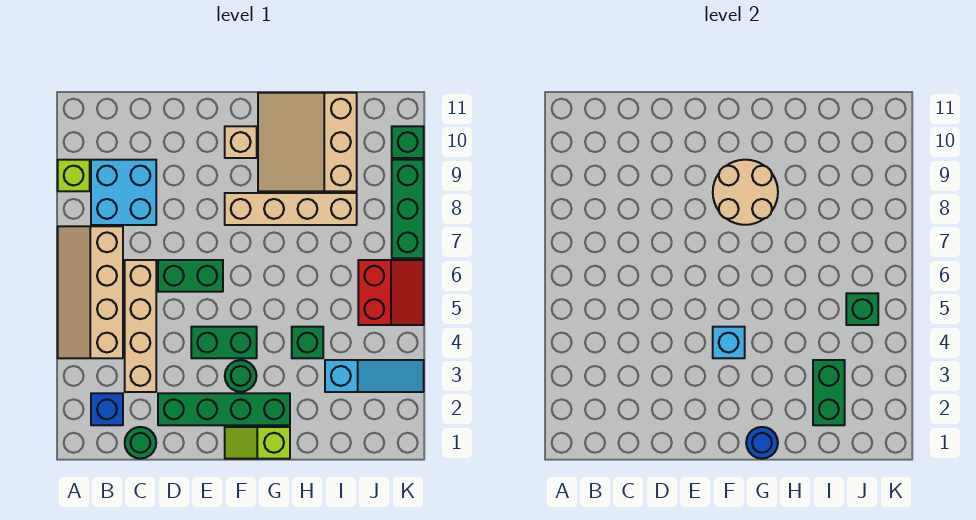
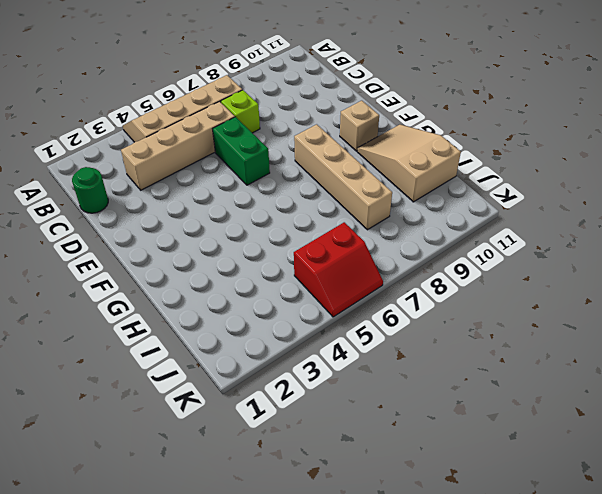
lime 1x1 brick [221,90,260,133] -> lime 1x1 brick moved to [58,160,90,191]
tan 2x3 slope [357,125,461,202] -> tan 3x3 slope [258,93,357,191]
none -> blue 1x1 brick [91,393,123,425]
none -> cyan 2x2 brick [91,160,156,225]
none -> green 1x4 brick [158,393,290,425]

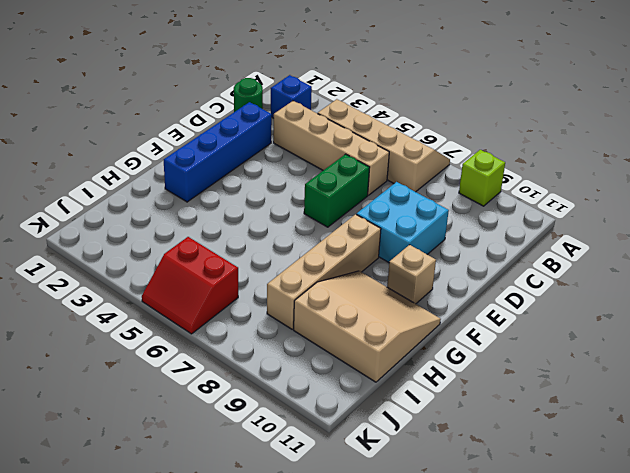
blue 1x4 brick [164,102,272,202] -> green 1x4 brick [158,393,290,425]
cyan 2x2 brick [356,182,449,262] -> cyan 2x2 brick moved to [91,160,156,225]
none -> green 1x2 brick [191,327,257,358]
none -> lime 1x2 slope [225,427,290,459]
none -> green 1x1 round brick [225,360,256,392]

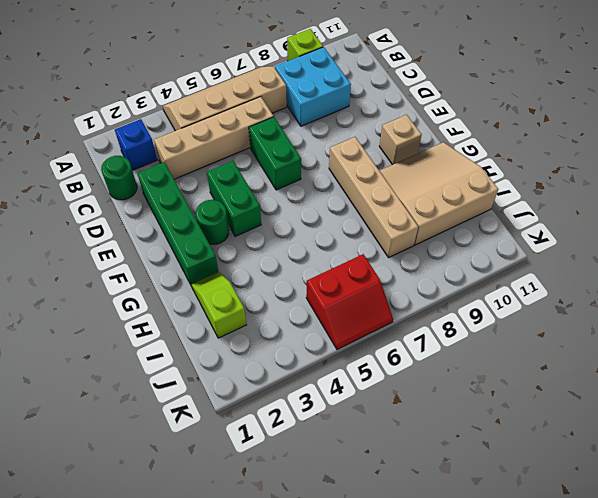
lime 1x2 slope [191,272,246,338] -> lime 1x2 slope moved to [225,427,290,459]
none -> green 1x1 brick [292,327,323,358]
none -> cyan 1x3 slope [325,360,424,392]
none -> green 1x3 brick [392,160,424,258]

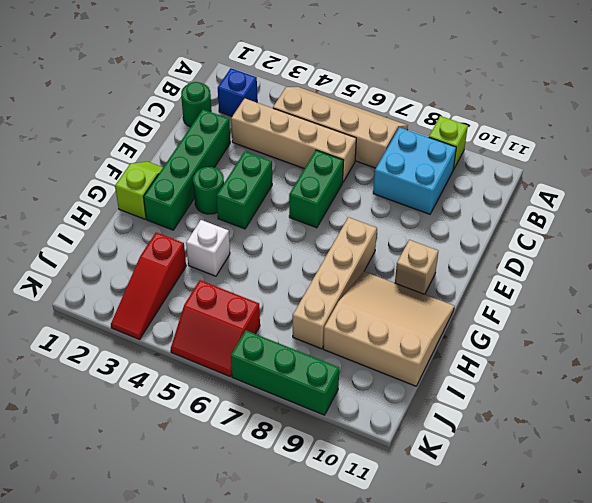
white 1x1 brick [186,220,230,276] -> green 1x1 brick [292,327,323,358]
red 1x3 slope [111,232,186,339] -> cyan 1x3 slope [325,360,424,392]
none -> green 1x1 brick [392,126,424,158]
none -> cyan 1x1 brick [713,327,745,358]
none -> tan 2x2 round brick [713,160,778,225]

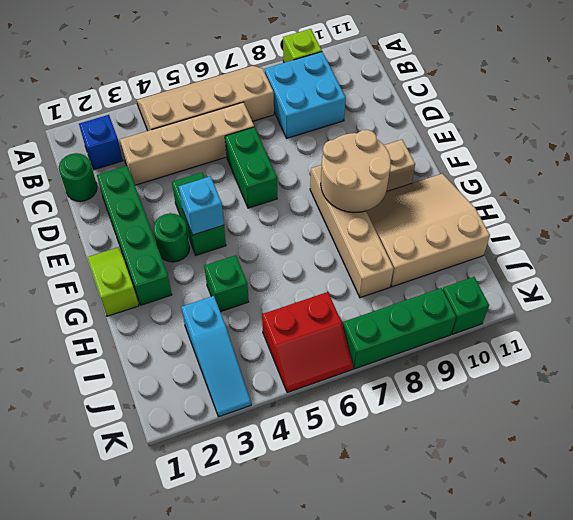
none -> blue 1x1 round brick [746,427,778,459]
none -> green 1x2 brick [813,360,845,425]
none -> green 1x1 brick [846,293,878,325]

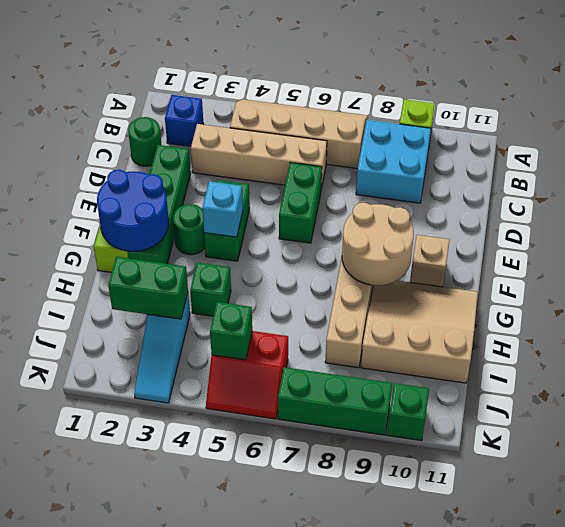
blue 2x2 round brick [97,170,169,251] -> blue 1x1 round brick [746,427,778,459]

